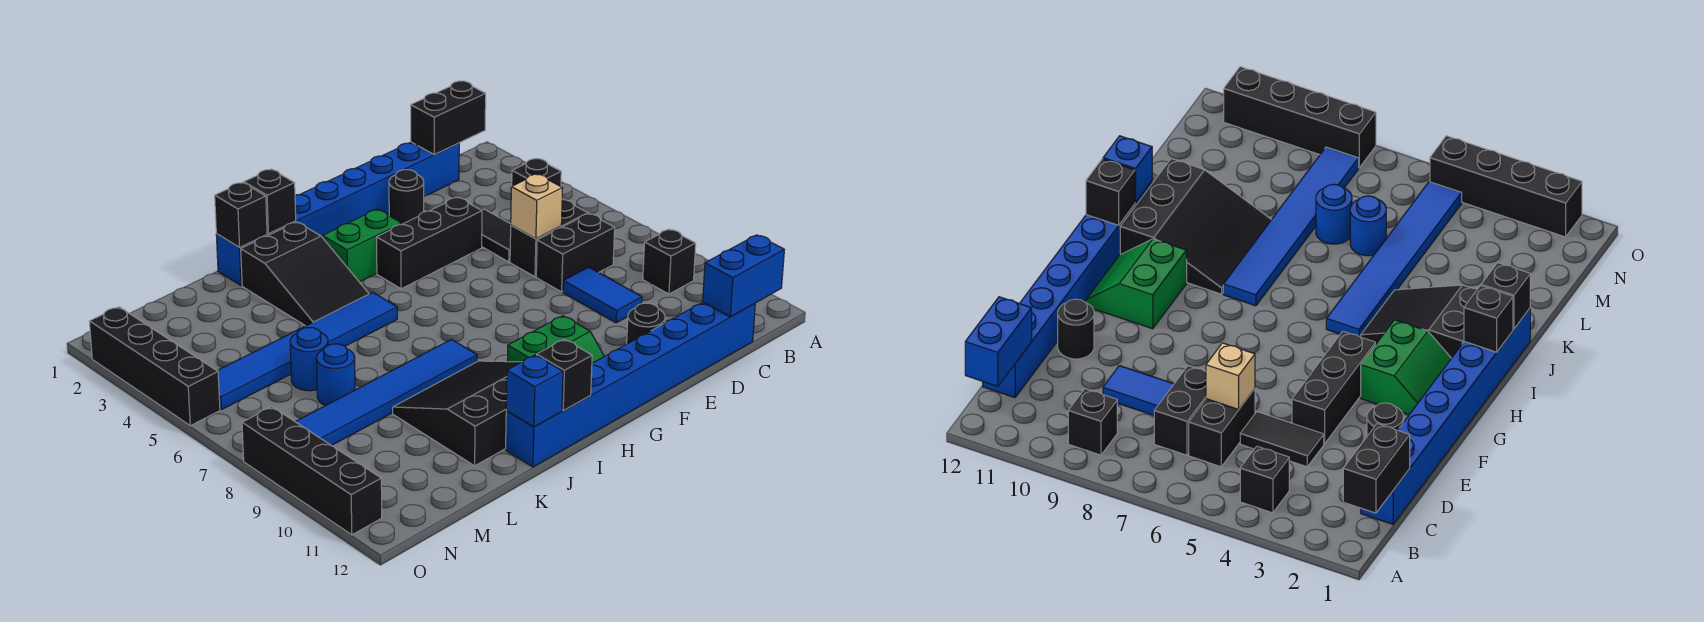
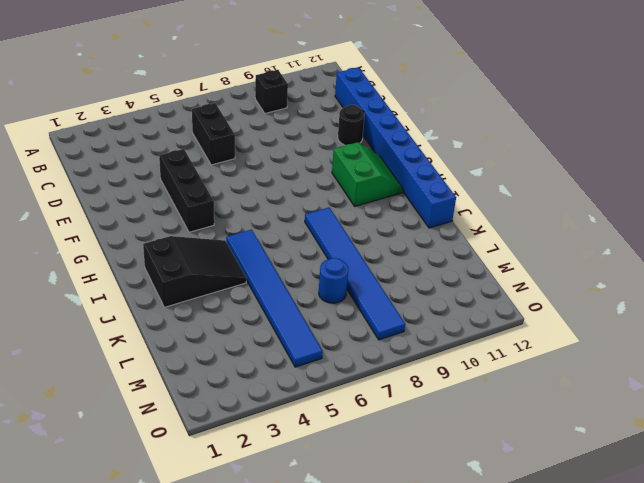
none -> black 1x1 brick [512,159,561,186]
none -> blue 1x8 brick [216,142,459,286]
none -> black 1x2 brick [536,214,615,292]

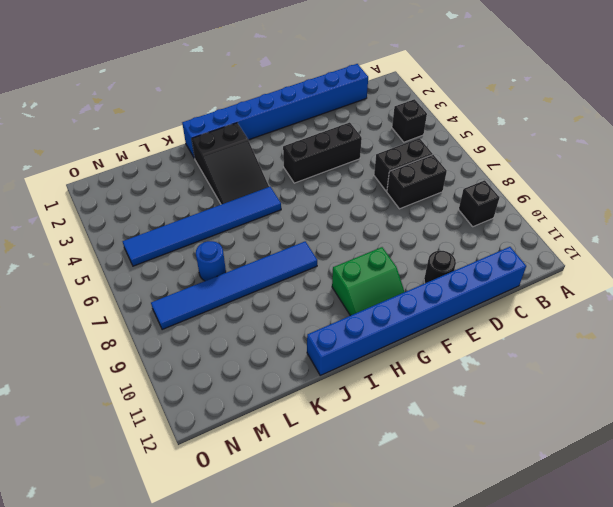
none -> black 1x2 tile [482,209,511,262]
none -> blue 1x2 tile [563,267,642,323]
none -> black 1x1 round brick [389,170,424,224]

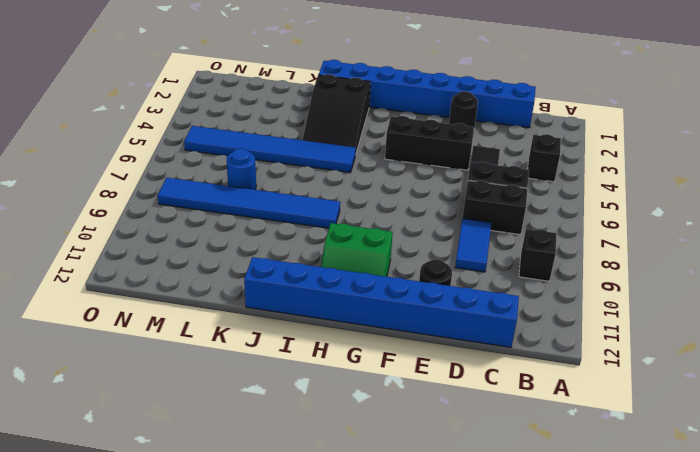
none -> green 2x2 slope [321,209,402,282]
none -> black 3x3 slope [393,361,521,466]
none -> blue 1x1 round brick [290,328,328,391]

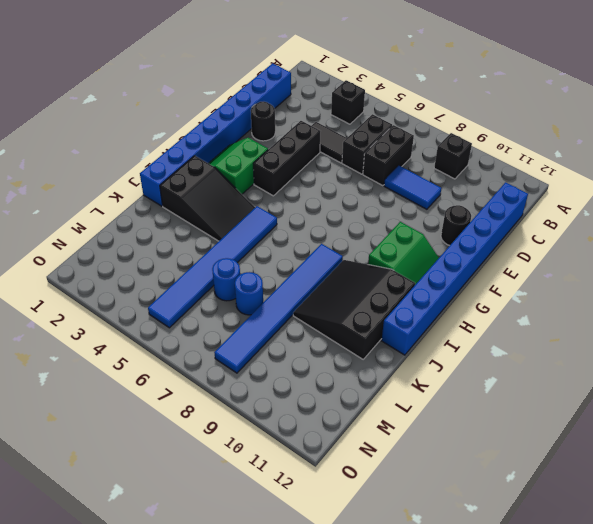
none -> black 1x4 brick [89,307,220,426]
none -> black 1x4 brick [242,407,382,535]
none -> black 1x2 brick [411,81,486,155]

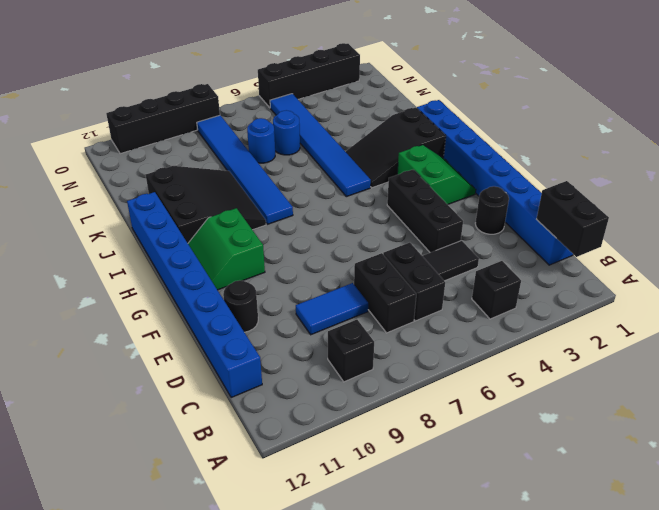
none -> blue 1x2 brick [703,235,784,317]
none -> tan 1x1 brick [511,174,562,239]
none -> black 1x1 brick [244,169,296,234]

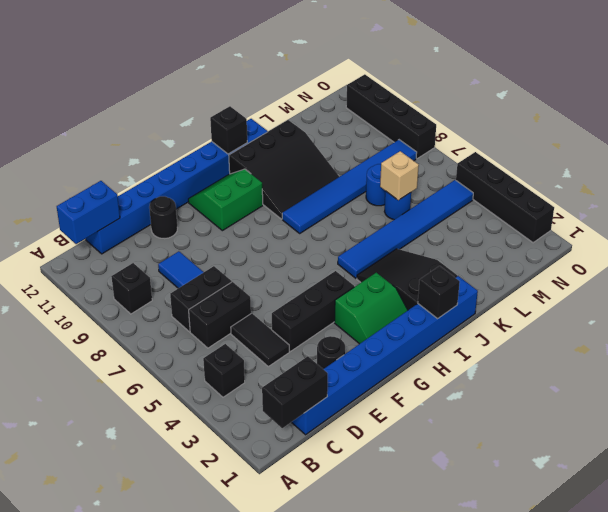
tan 1x1 brick [380,151,419,200] -> tan 1x1 brick moved to [511,174,562,239]
none -> black 1x1 brick [215,182,267,248]
none -> blue 1x1 brick [506,355,563,427]

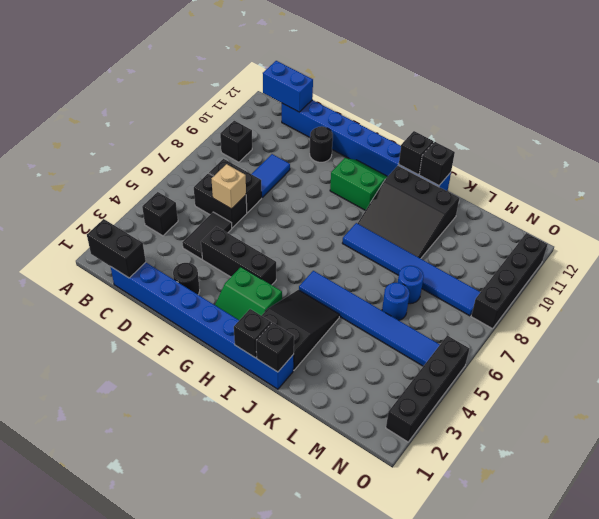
black 1x1 brick [419,142,455,186] -> blue 1x1 brick [506,355,563,427]

